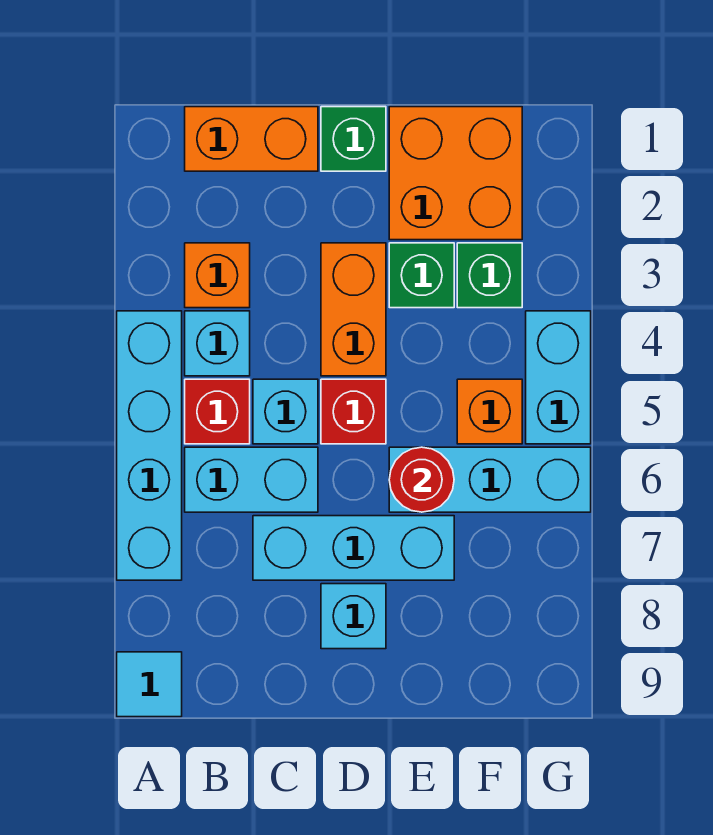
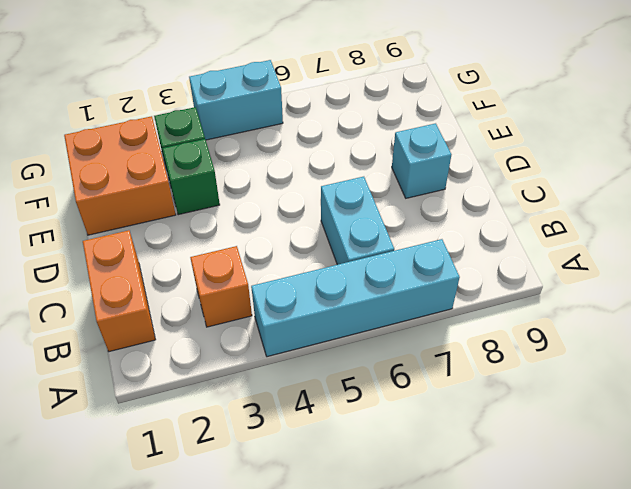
none -> cyan 1x1 tile [117,652,182,717]
none -> cyan 1x1 brick [185,311,250,376]
none -> red 1x1 brick [185,379,250,444]

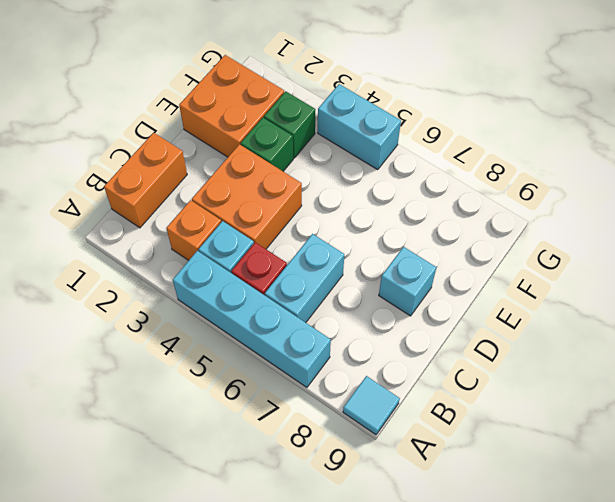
orange 2x2 brick [192,144,302,249] -> orange 1x2 brick [321,243,386,376]
none -> cyan 1x1 brick [253,379,318,444]
none -> cyan 1x3 brick [253,516,454,580]
none -> green 1x1 brick [321,107,386,171]

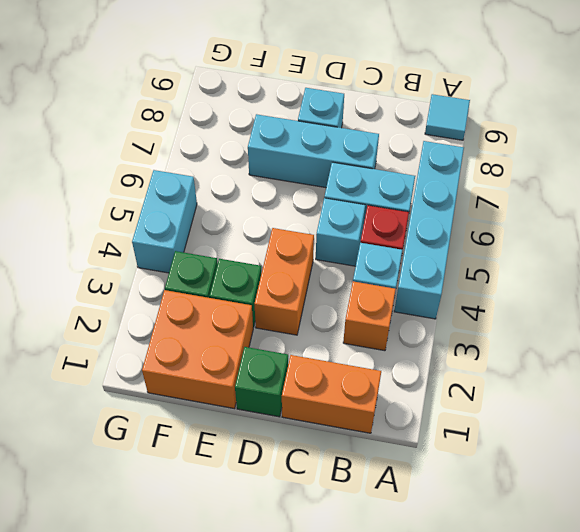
none -> red 1x1 brick [321,379,386,444]
none -> cyan 1x3 brick [389,447,591,512]
none -> orange 1x1 brick [457,379,522,444]

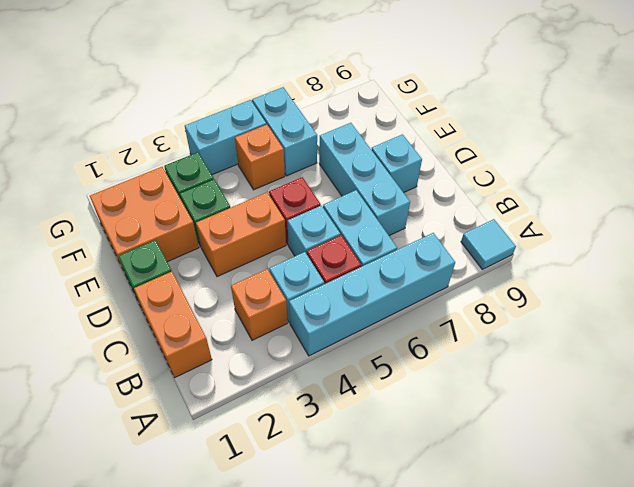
cyan 1x2 brick [252,87,317,176] -> cyan 1x3 brick [389,447,591,512]
none -> red 1x1 round brick [389,447,454,512]

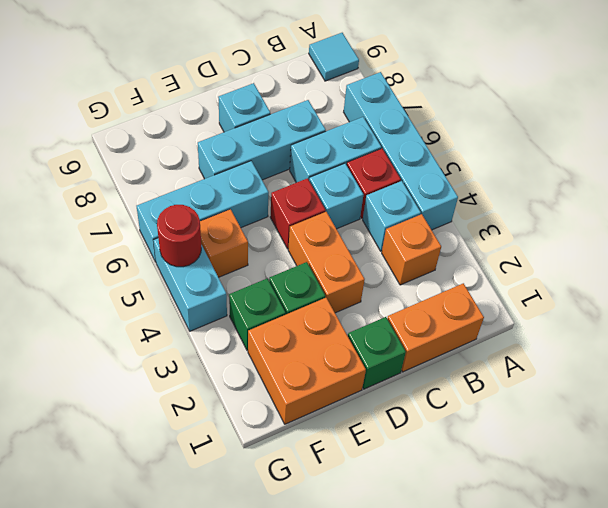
red 1x1 round brick [157,205,201,267] -> red 1x1 round brick moved to [389,447,454,512]

